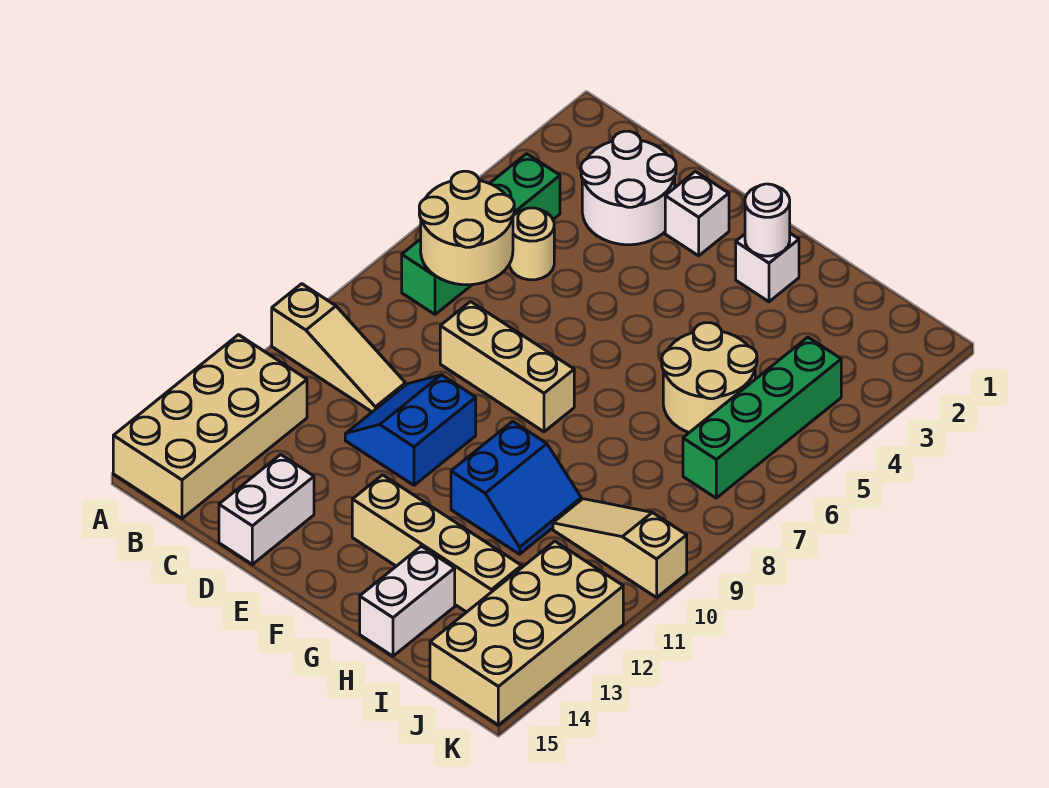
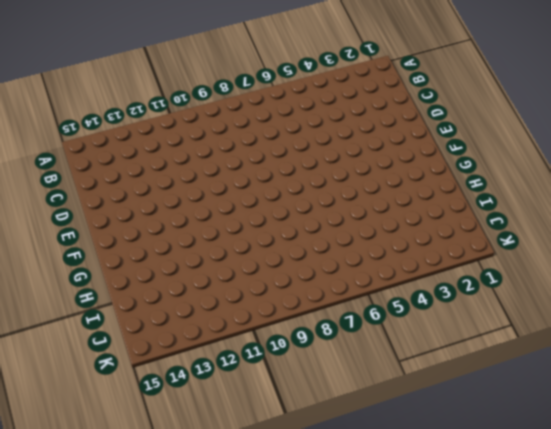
none -> tan 1x3 slope [272,284,405,412]
none -> tan 2x4 brick [113,335,307,518]
none -> green 1x4 brick [402,154,560,314]

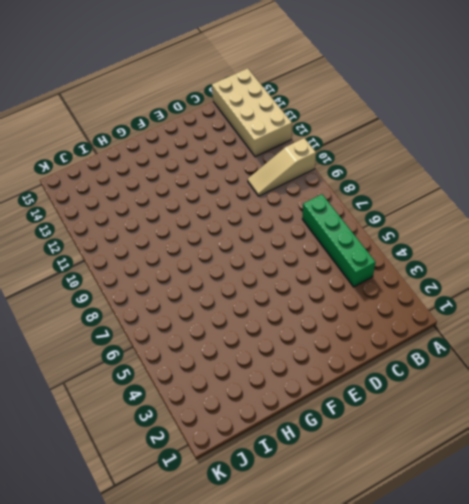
none -> white 2x2 round brick [581,131,676,245]
none -> tan 1x1 round brick [510,208,554,280]
none -> tan 1x3 brick [440,302,574,432]

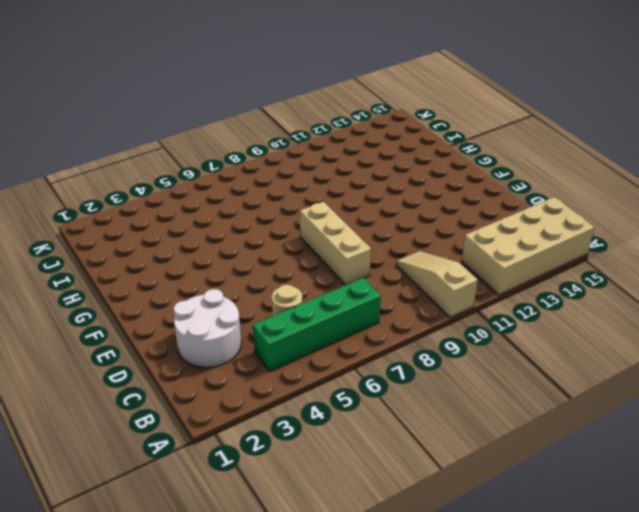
none -> blue 2x2 slope [345,375,476,485]
none -> white 1x2 brick [219,455,314,564]
none -> white 1x1 brick [665,171,729,256]

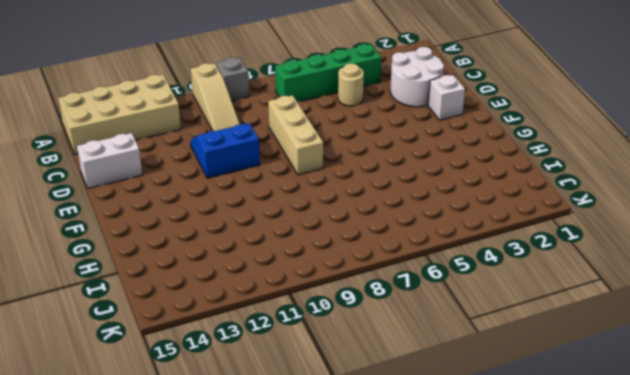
grey 1x1 brick [216,58,249,101] -> none
none -> tan 1x4 brick [352,475,522,612]
none -> white 1x1 brick [736,233,799,302]
none -> blue 2x2 slope [451,421,581,554]

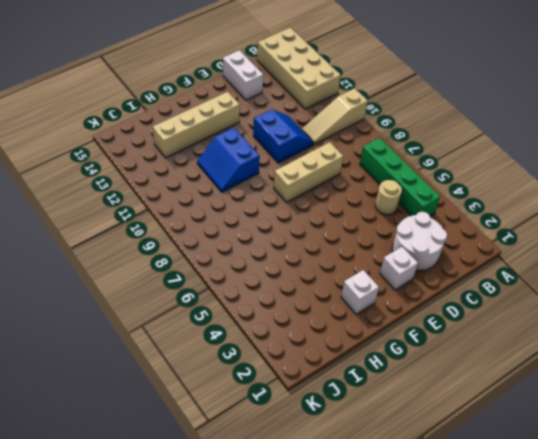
none -> tan 2x2 round brick [662,323,757,432]
none -> white 1x2 brick [360,546,455,656]
none -> tan 1x3 slope [553,499,687,597]

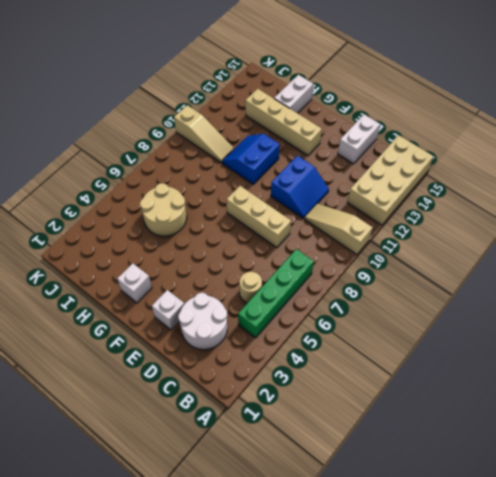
none -> green 1x4 brick [683,337,841,498]
none -> tan 2x4 brick [430,541,623,725]
none -> tan 2x2 round brick [419,171,514,285]

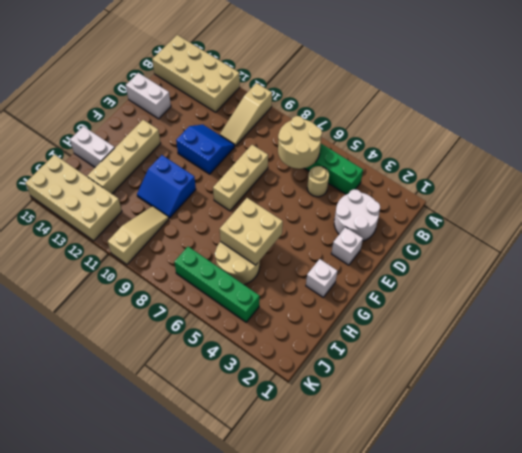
tan 2x2 brick [220,198,283,265] -> none
none -> white 1x1 round brick [745,184,790,256]

